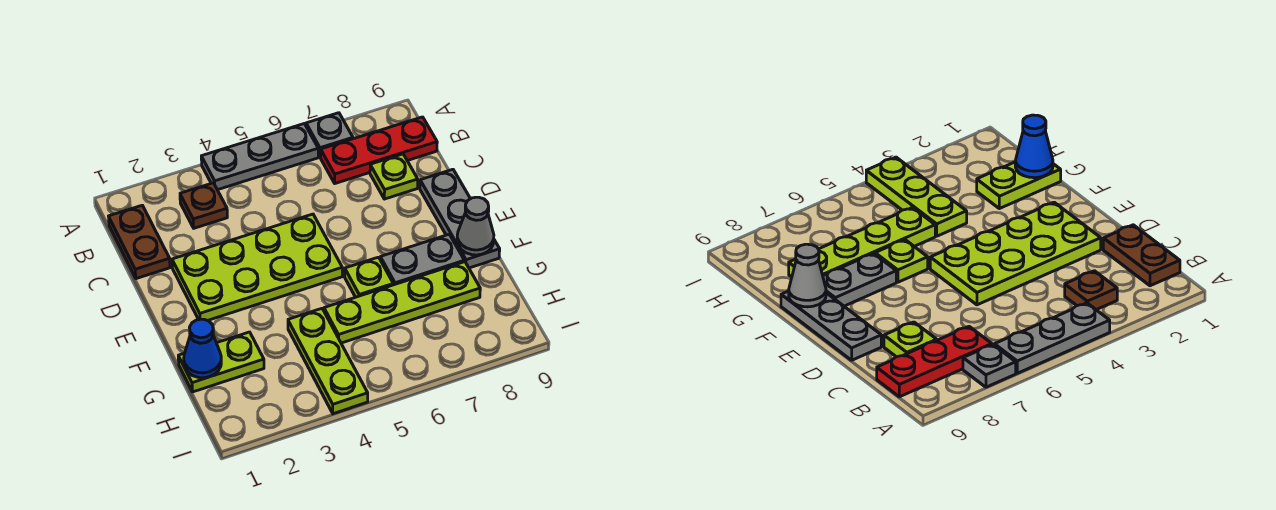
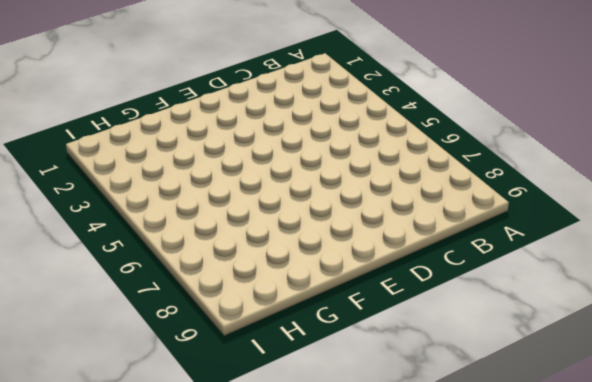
none -> grey 1x3 plate [201,124,318,190]
none -> grey 1x1 plate [306,113,353,157]
none -> brown 1x2 plate [109,205,170,279]

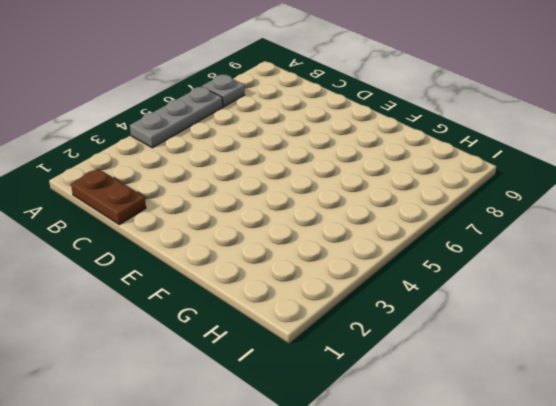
none -> brown 1x1 plate [180,183,227,228]
none -> red 1x3 plate [321,117,437,183]
none -> lime 1x1 plate [370,154,418,199]

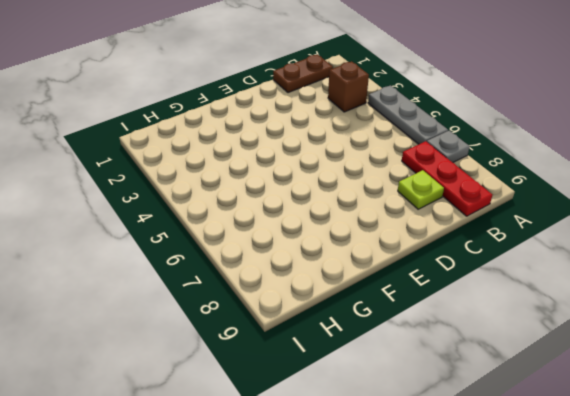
brown 1x1 brick [328,61,369,112] -> brown 1x1 plate [180,183,227,228]
none -> lime 2x4 plate [172,214,342,321]
none -> grey 1x3 plate [420,169,500,268]
none -> lime 1x1 plate [345,257,393,297]

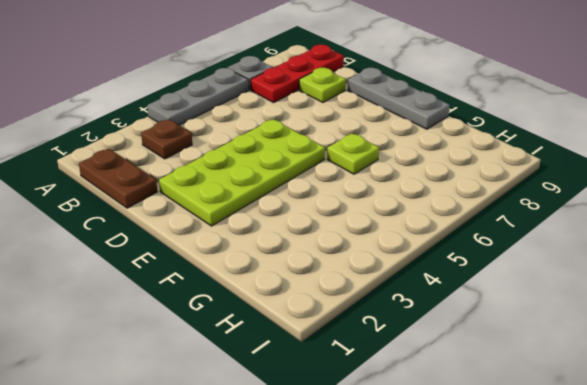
none -> grey 1x2 plate [380,235,464,285]
none -> lime 1x2 plate [178,332,264,392]
none -> lime 1x3 plate [288,309,368,414]

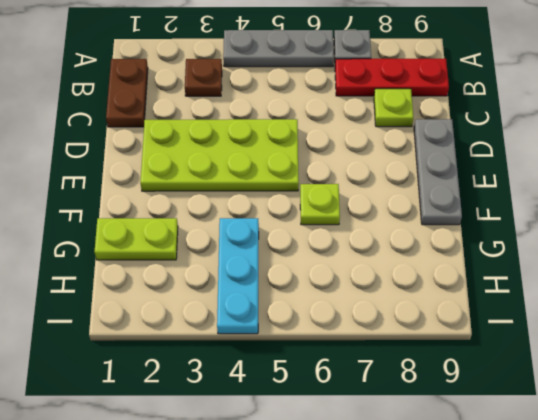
cyan 1x3 plate [217,218,259,334] -> lime 1x3 plate [288,309,368,414]
none -> grey 1x2 plate [380,235,464,285]
none -> lime 1x4 plate [324,262,480,343]
none -> grey 1x1 cone [457,197,494,255]

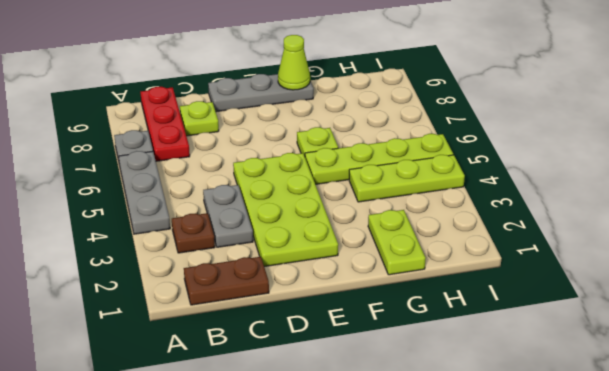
grey 1x2 plate [203,185,253,247] -> grey 1x2 plate moved to [380,235,464,285]
lime 1x4 plate [305,134,453,184] -> lime 1x4 plate turned to [324,262,480,343]
lime 1x1 cone [278,35,310,90] -> grey 1x1 cone [457,197,494,255]
none -> blue 1x1 cone [184,319,221,378]

